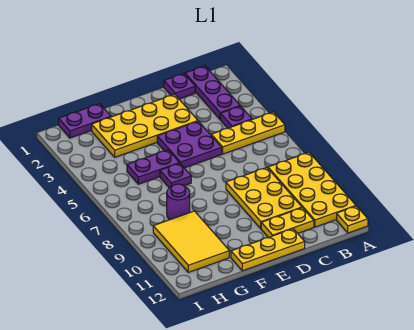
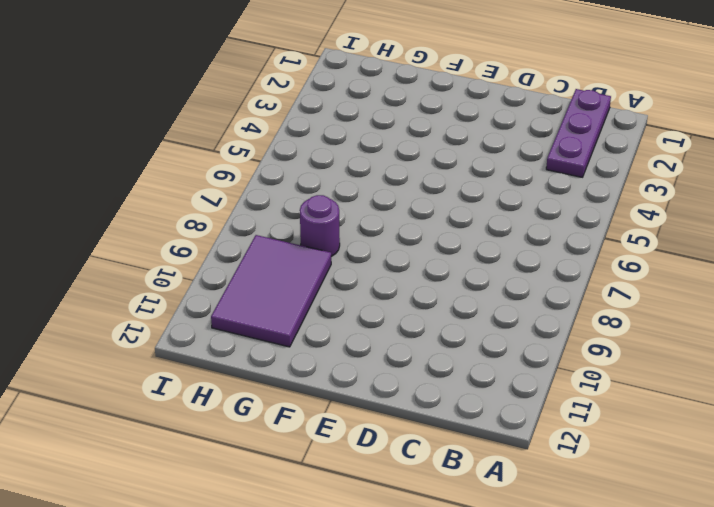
purple 2x3 tile [211,235,331,347] -> yellow 2x3 tile [153,211,229,272]
none -> yellow 1x3 plate [211,112,285,154]
none -> yellow 2x4 plate [268,153,356,227]
none -> yellow 1x1 plate [337,206,368,233]

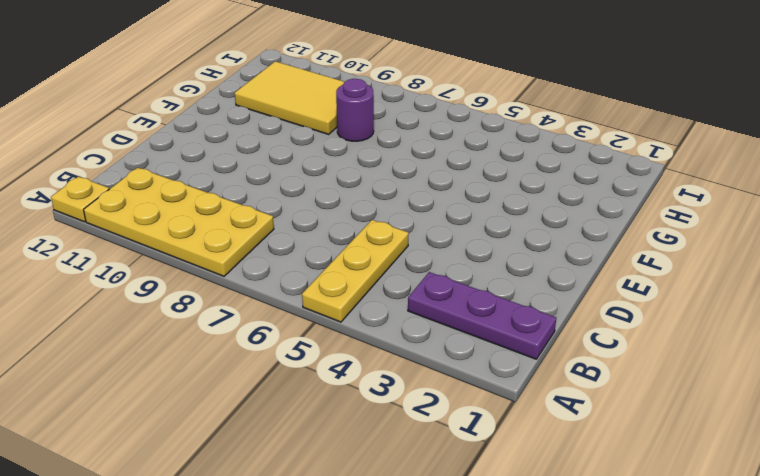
none -> purple 1x1 plate [221,106,252,128]
none -> purple 1x1 plate [164,74,195,99]
none -> yellow 2x3 plate [226,168,302,229]

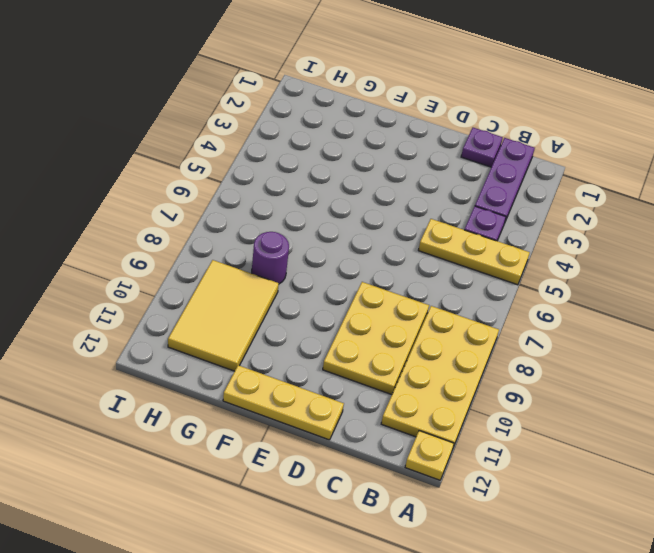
none -> yellow 1x2 plate [261,208,314,238]
none -> yellow 2x4 plate [92,94,198,157]
none -> purple 2x2 plate [157,121,222,168]

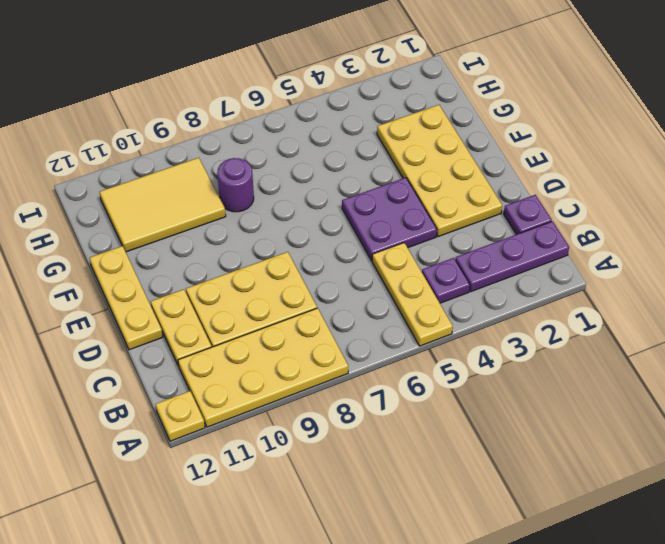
none -> purple 1x2 plate [127,150,179,184]
none -> purple 1x1 plate [160,163,191,188]
none -> purple 1x2 plate [59,104,111,138]

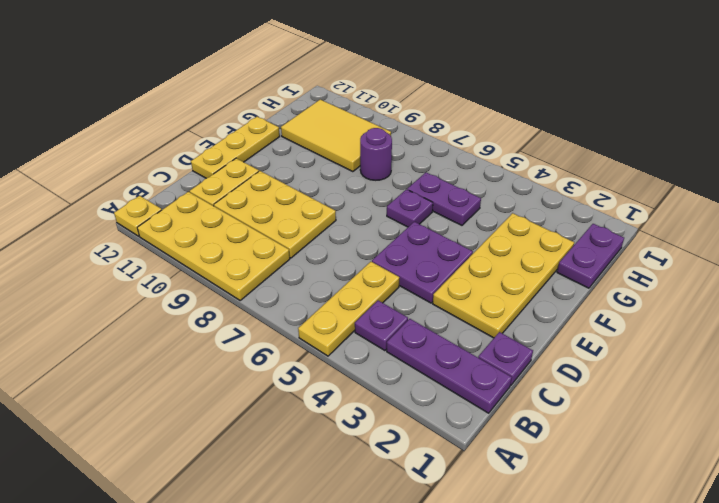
purple 1x2 plate [407,173,481,225] -> purple 1x2 plate turned to [127,150,179,184]

